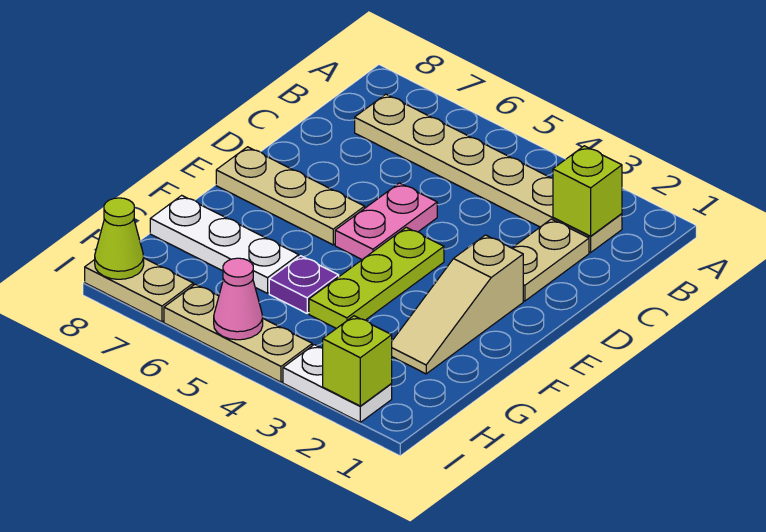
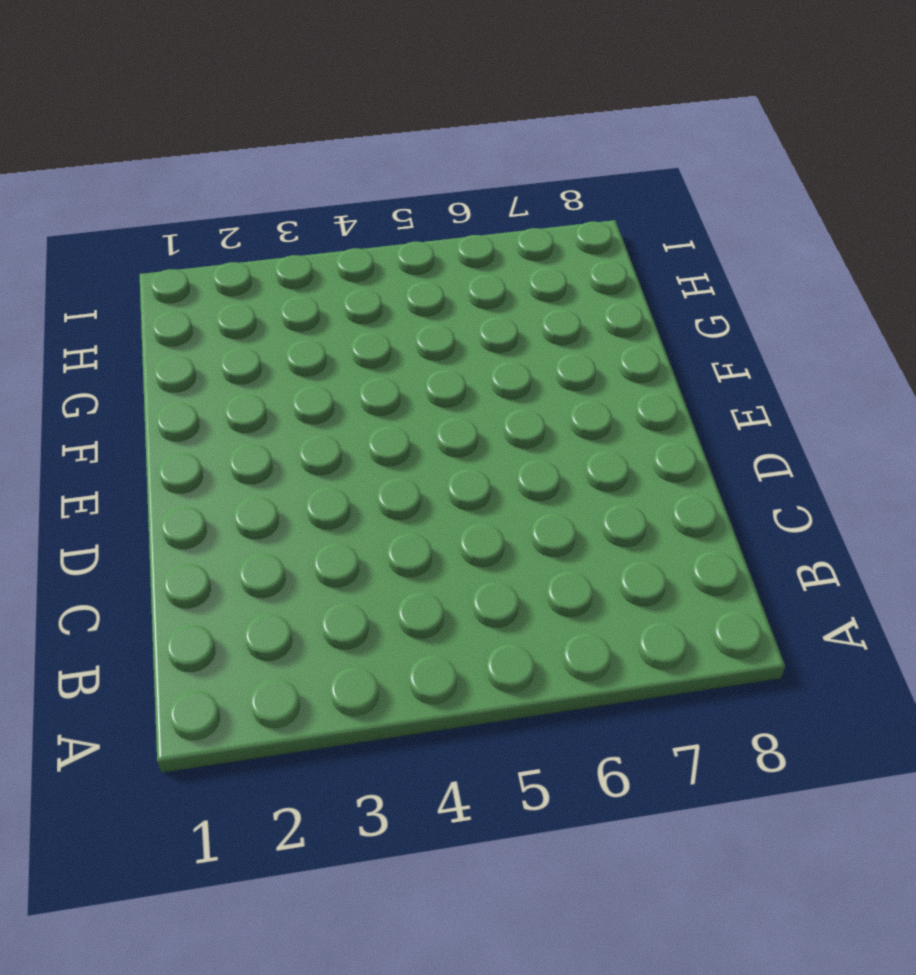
none -> tan 1x6 plate [355,94,622,252]
none -> tan 1x2 plate [513,219,589,301]
none -> pink 1x2 plate [335,183,437,259]

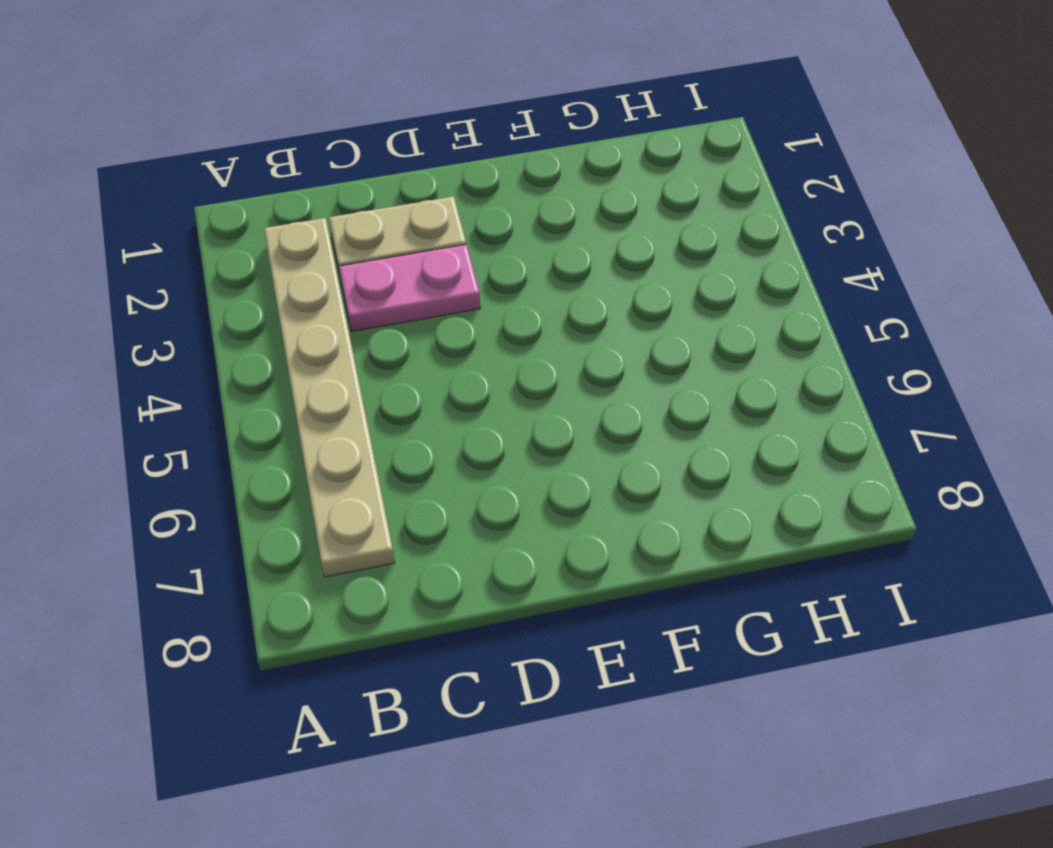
pink 1x2 plate [339,245,480,331] -> pink 1x2 plate moved to [335,183,437,259]
none -> tan 1x3 slope [392,235,523,374]
none -> lime 1x3 plate [309,227,444,328]
none -> tan 1x3 plate [216,147,365,245]

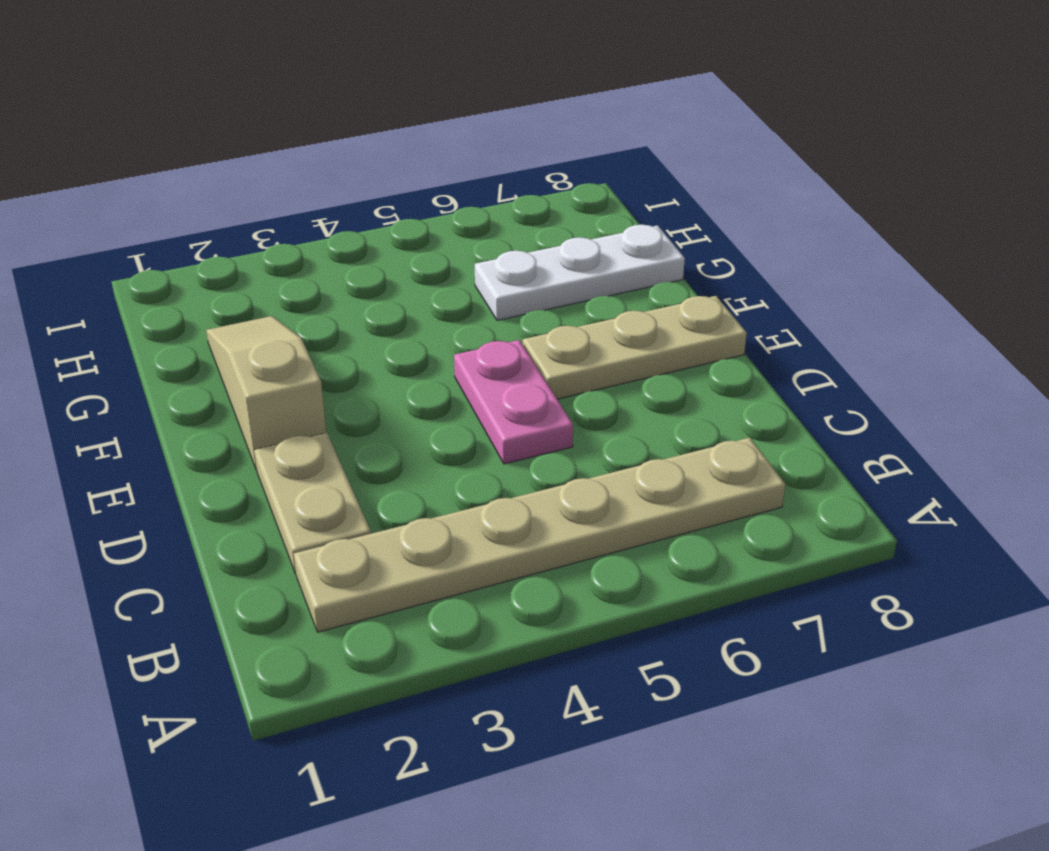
none -> lime 1x3 plate [309,227,444,328]
none -> purple 1x1 plate [269,256,339,313]
none -> white 1x2 plate [283,345,392,422]

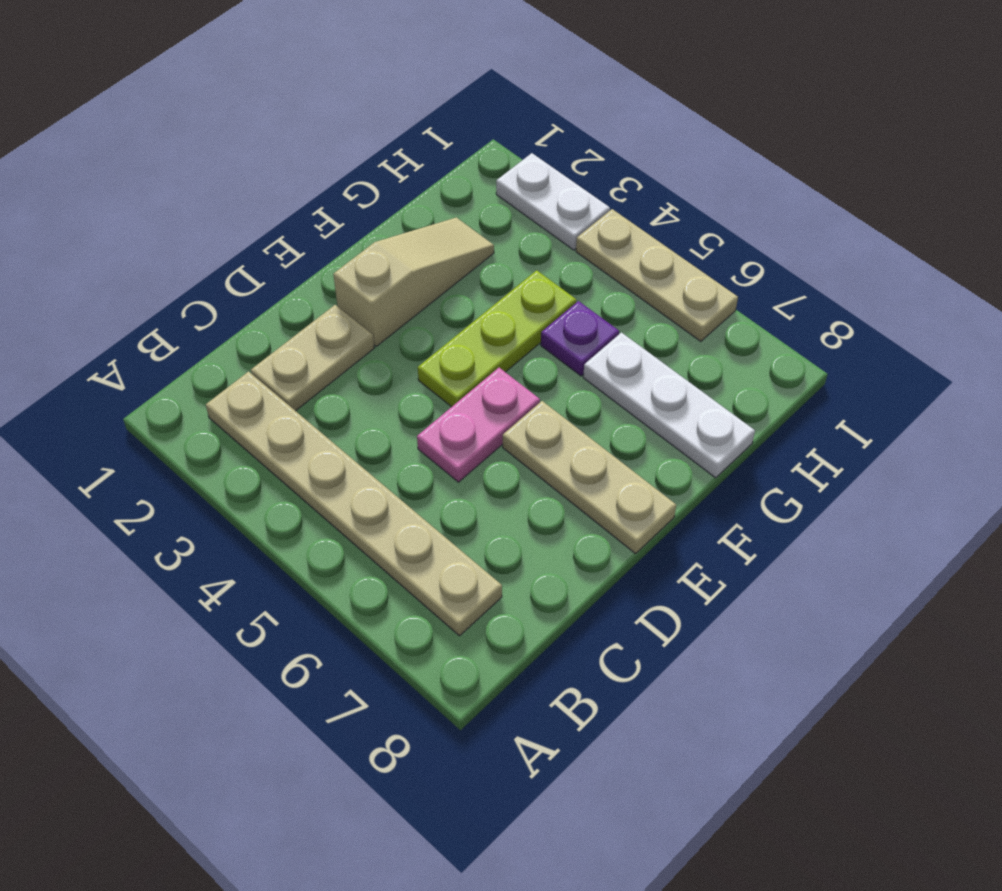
none -> tan 1x2 plate [85,258,193,322]
none -> lime 1x1 brick [553,146,622,236]
none -> lime 1x1 brick [323,316,392,406]

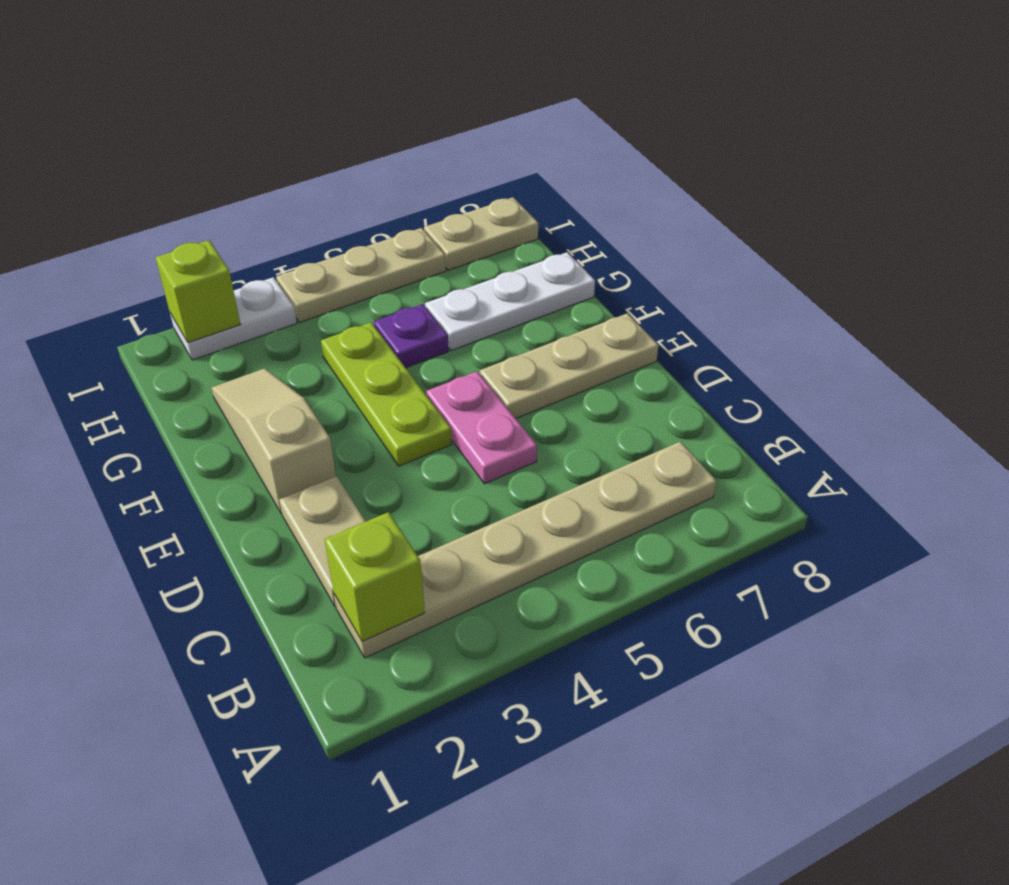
none -> pink 1x1 cone [214,258,263,340]
none -> lime 1x1 cone [95,198,144,279]

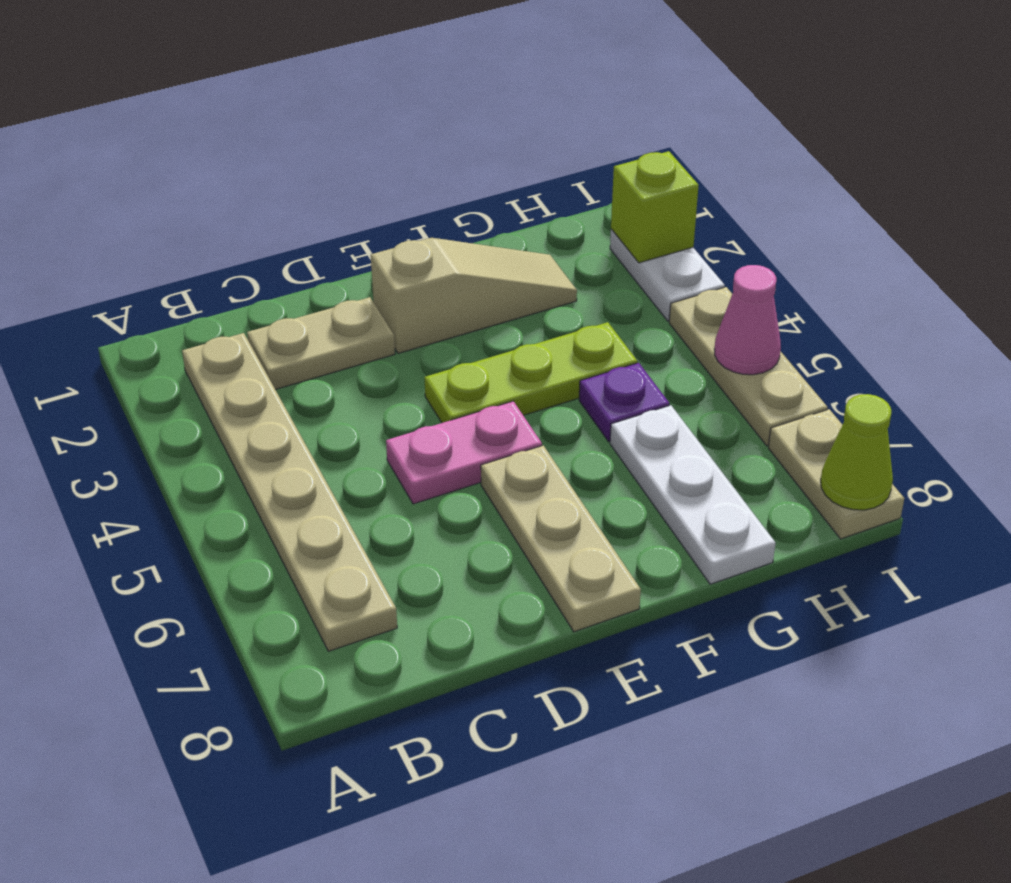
none -> lime 1x1 brick [553,146,622,236]

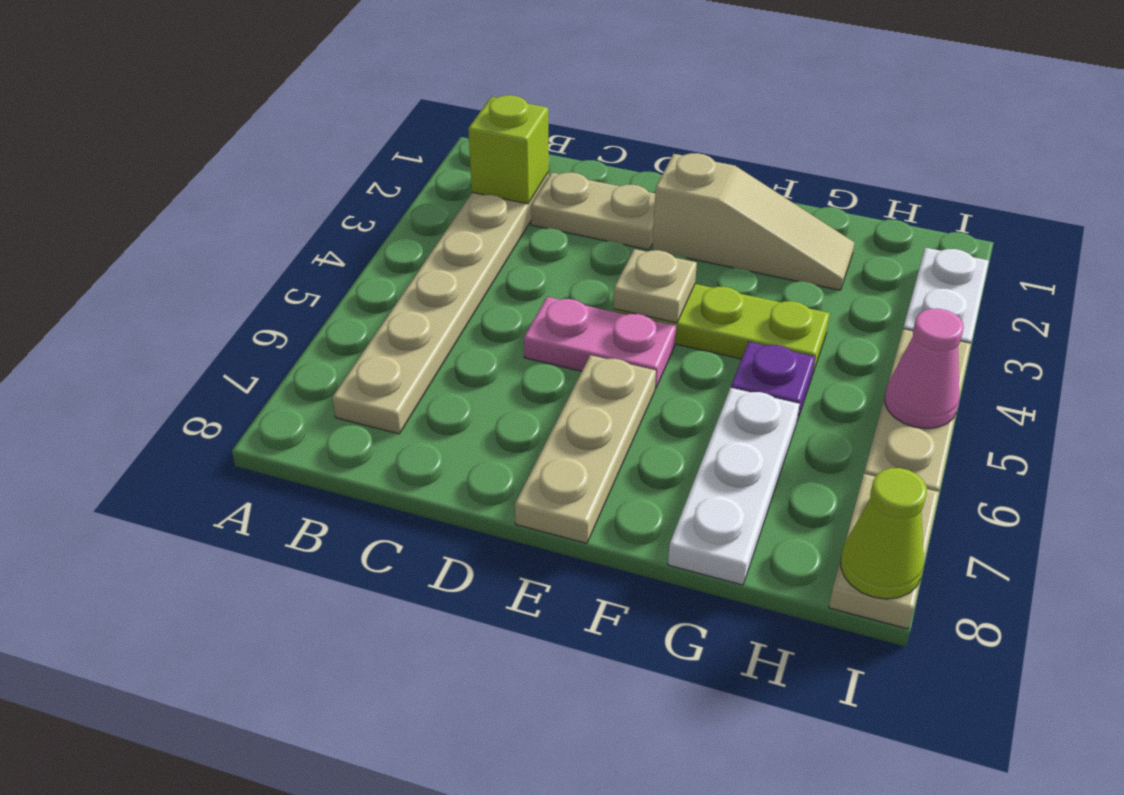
tan 1x1 plate [613,249,697,323] -> none
none -> lime 1x1 brick [323,316,392,406]

